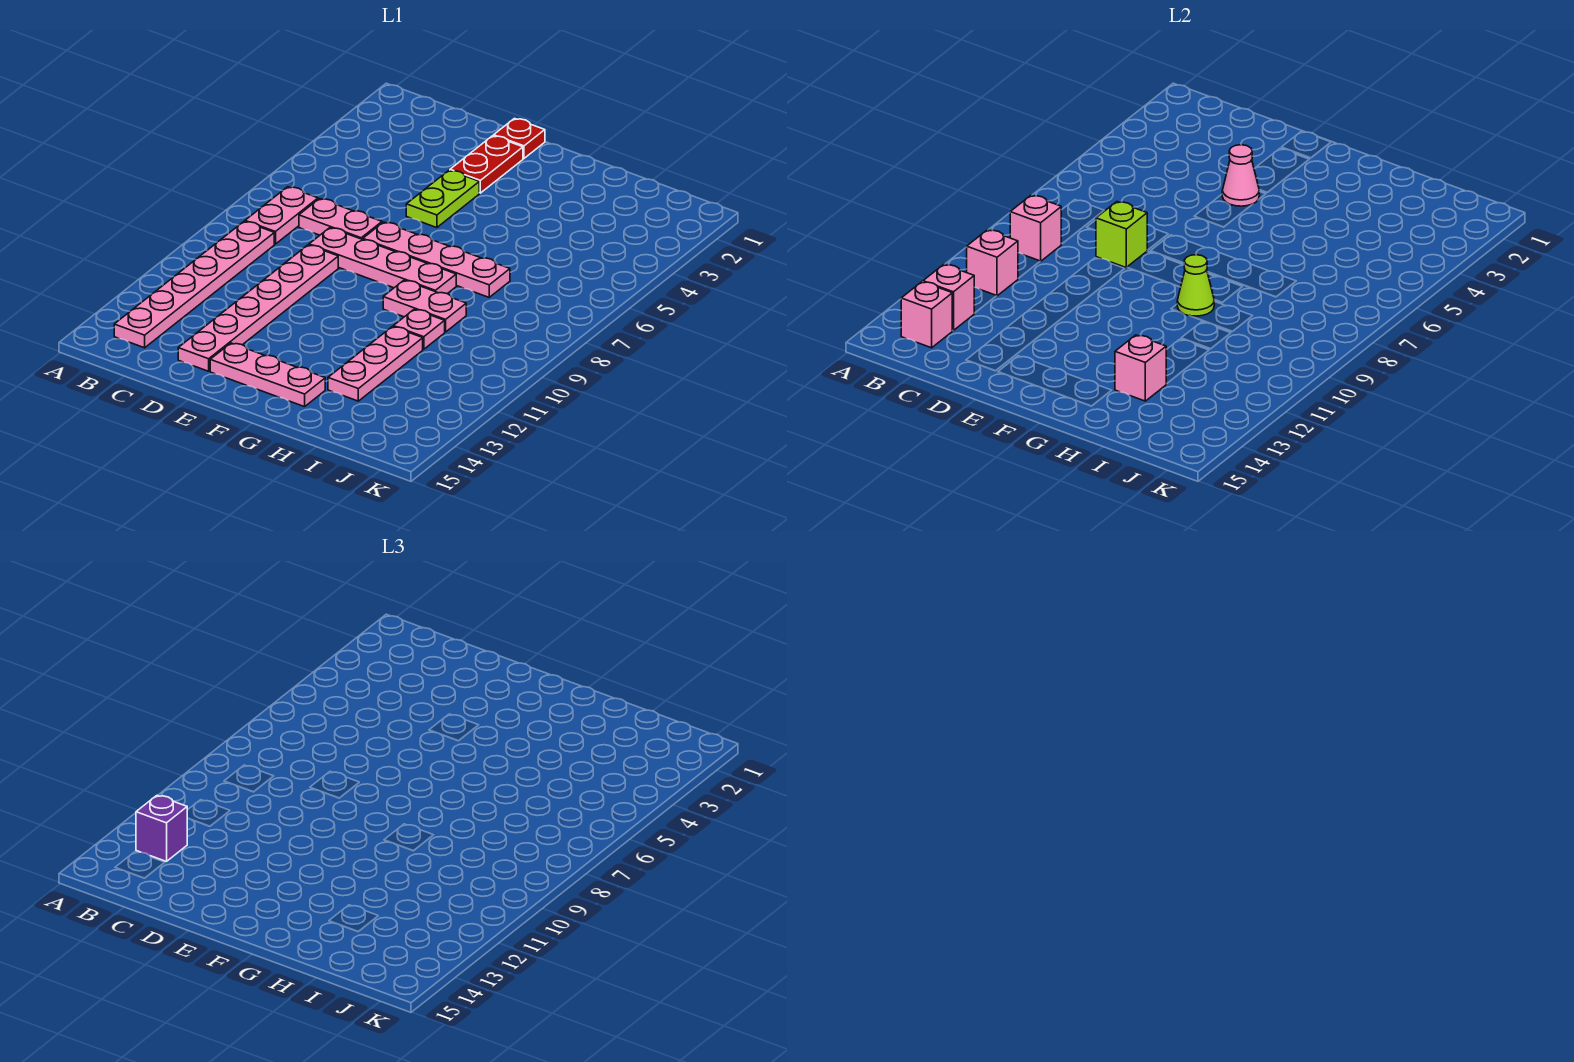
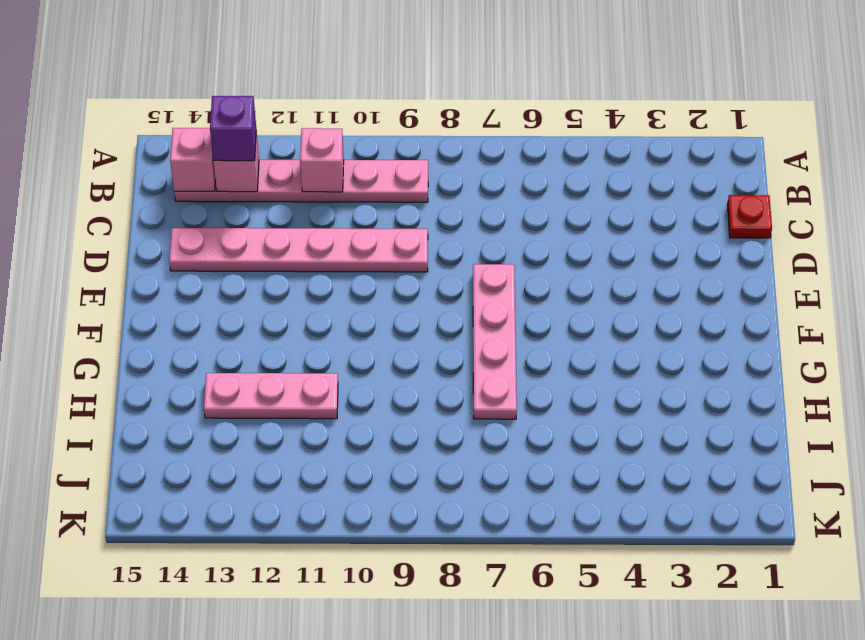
red 1x1 plate [727,195,772,238] -> red 1x1 plate moved to [494,119,545,158]
none -> pink 1x2 plate [245,187,318,244]
none -> pink 1x2 plate [299,199,382,240]
none -> pink 1x4 plate [309,228,456,294]

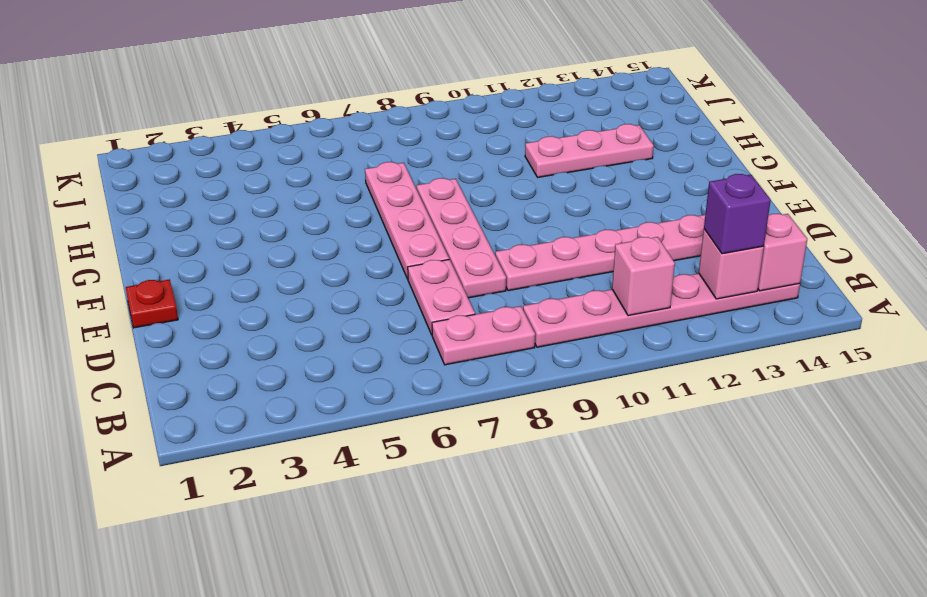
none -> red 1x2 plate [450,136,523,193]
none -> lime 1x2 plate [406,170,479,228]
none -> pink 1x3 plate [210,343,325,407]

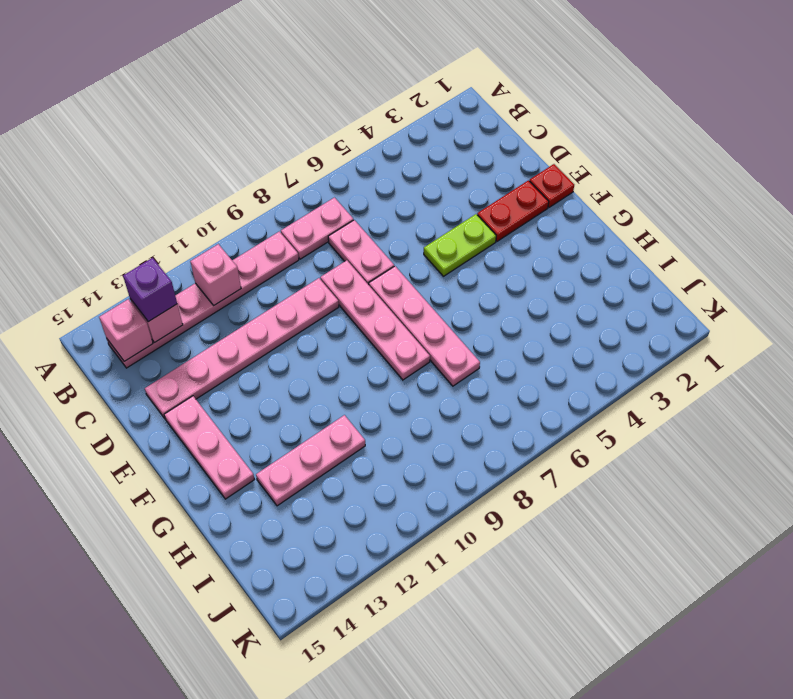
none -> pink 1x2 plate [383,280,466,332]
none -> pink 1x1 plate [393,309,445,349]
none -> pink 1x1 brick [1010,195,1061,261]

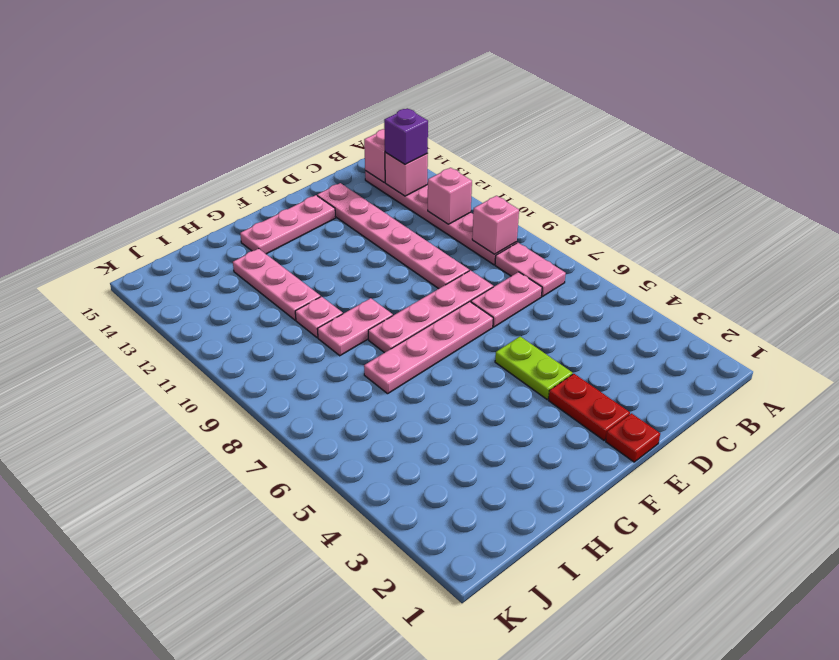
none -> lime 1x1 brick [1096,202,1147,268]
none -> pink 1x1 cone [1222,145,1259,206]
none -> lime 1x1 cone [1177,255,1214,316]

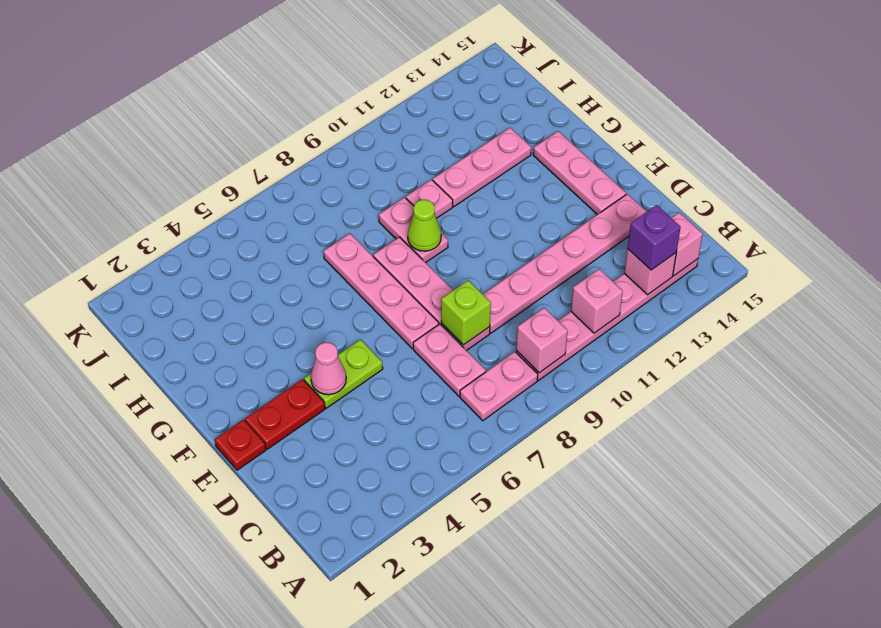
none -> pink 1x1 brick [1115,335,1166,401]

